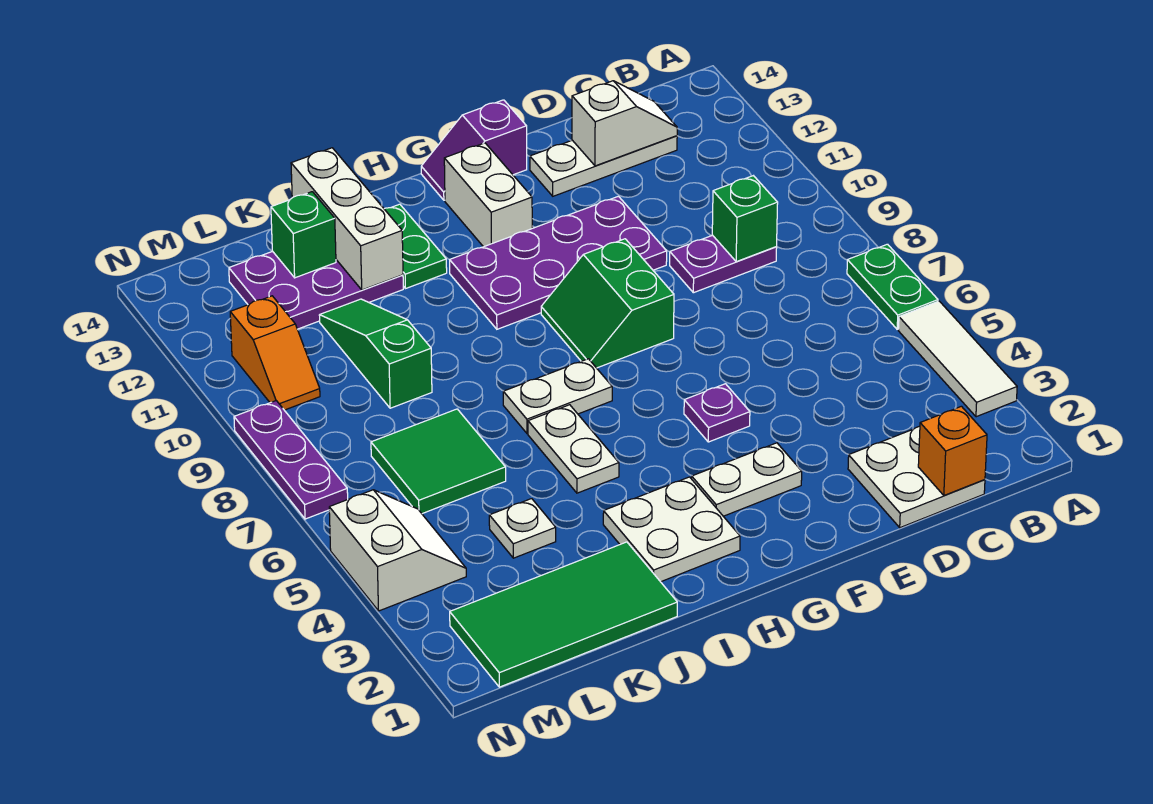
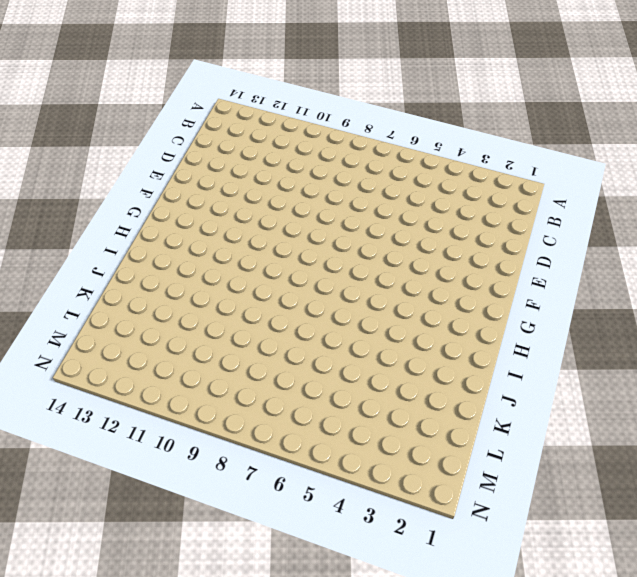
none -> white 1x3 tile [898,301,1017,417]
none -> green 1x2 plate [847,244,938,329]
none -> white 2x2 plate [848,426,985,528]

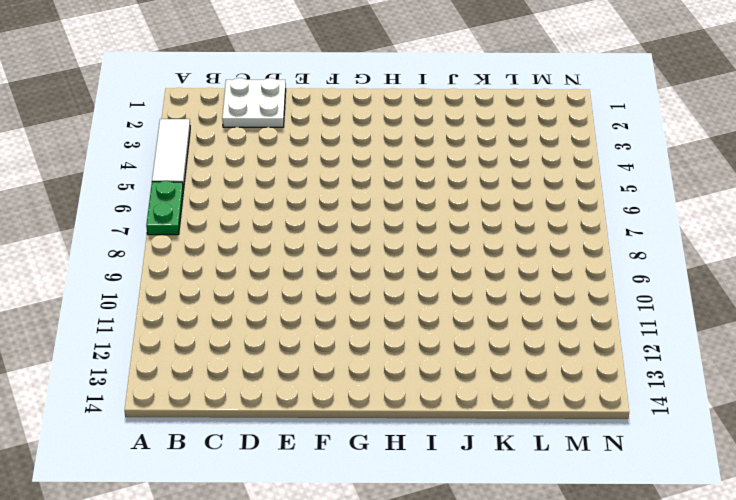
none -> purple 1x2 plate [670,235,777,293]
none -> white 1x3 plate [530,136,677,196]
none -> purple 2x4 plate [450,196,667,329]

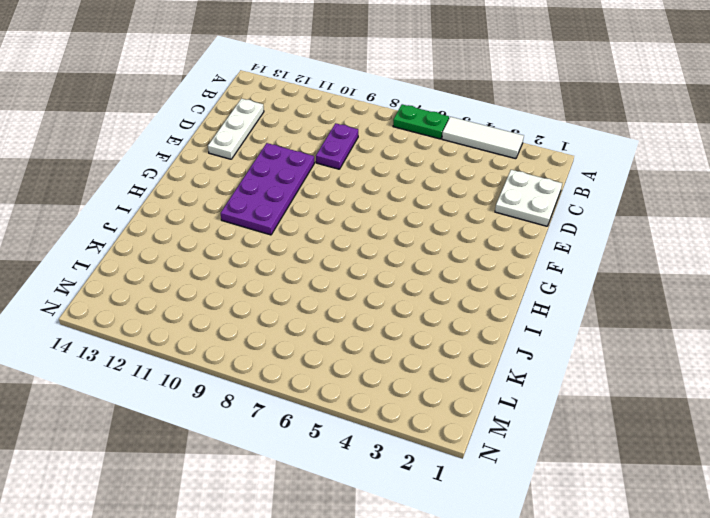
none -> white 1x2 plate [692,443,802,516]
none -> purple 1x1 plate [684,384,750,442]
none -> green 2x2 slope [541,239,674,368]

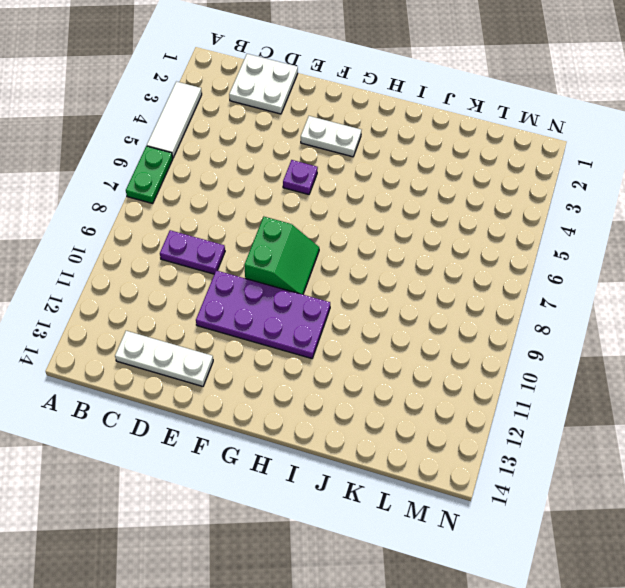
none -> purple 1x2 slope [421,100,527,200]
none -> white 1x2 brick [444,143,532,247]
none -> white 2x2 plate [603,477,740,582]

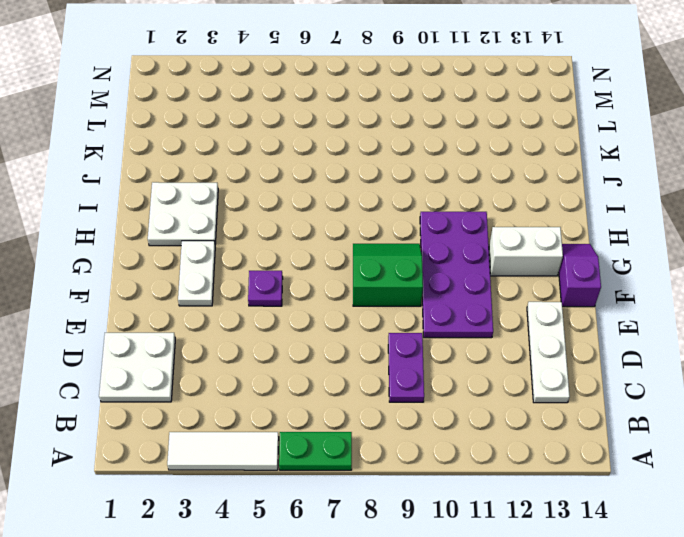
none -> white 1x2 plate [503,359,612,434]
none -> white 1x2 plate [528,405,619,493]
none -> green 1x2 plate [385,204,447,289]

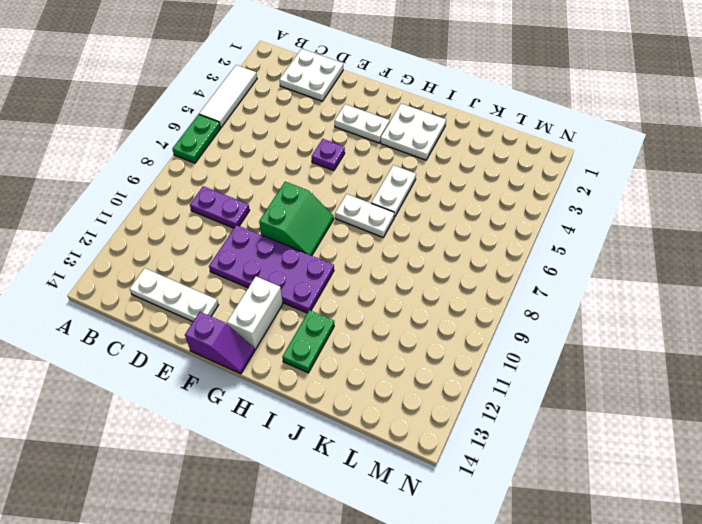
none -> green 2x4 tile [450,542,677,687]
none -> purple 2x3 plate [229,251,403,329]
none -> white 1x1 plate [489,499,556,558]

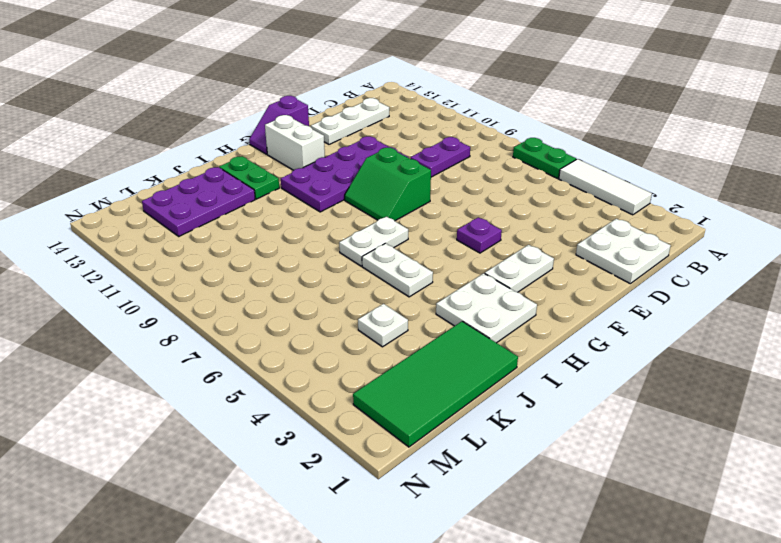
none -> green 2x2 tile [371,409,506,514]
none -> green 1x3 slope [319,299,432,408]
none -> white 2x2 slope [329,490,466,611]

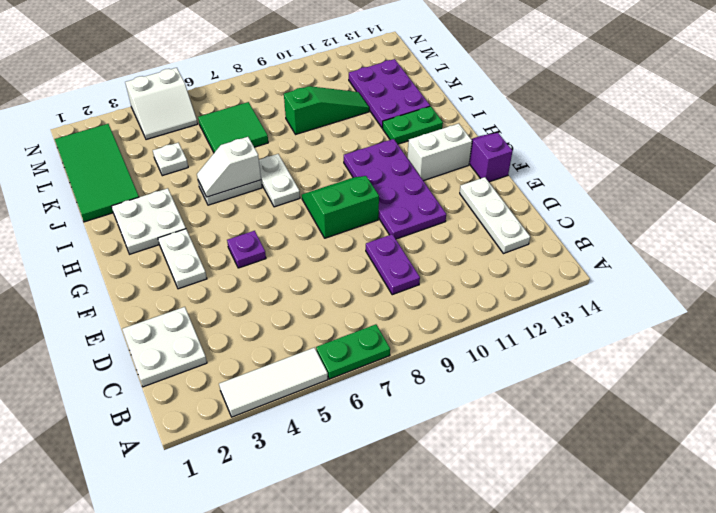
white 1x2 slope [197,137,261,197] -> white 1x2 slope turned to [572,81,677,166]
none -> orange 1x2 slope [230,296,320,410]
none -> purple 1x3 plate [234,401,348,519]
none -> orange 1x1 brick [918,406,987,495]

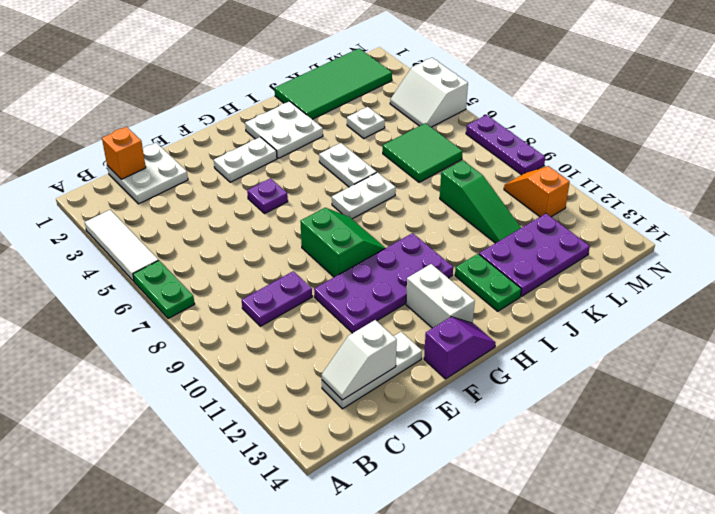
none -> green 1x1 brick [712,176,778,262]
none -> white 1x3 brick [291,148,403,290]
none -> green 1x1 brick [271,192,336,278]

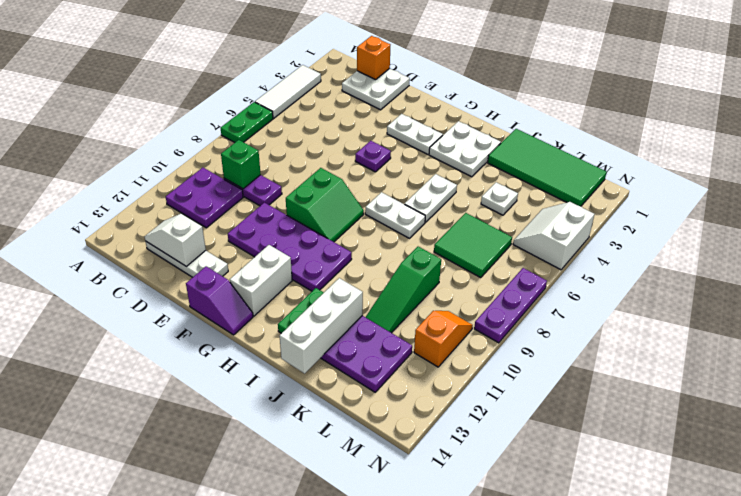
purple 2x2 plate [166,168,243,228] -> none
none -> green 1x1 brick [271,192,336,278]

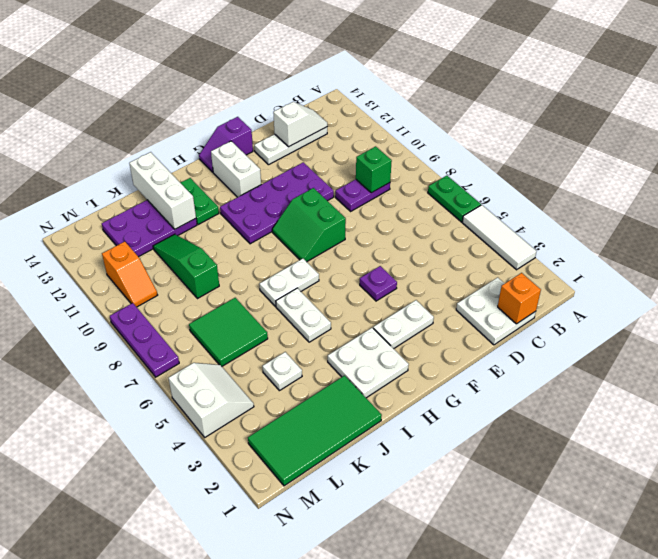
none -> green 1x1 brick [271,192,336,278]

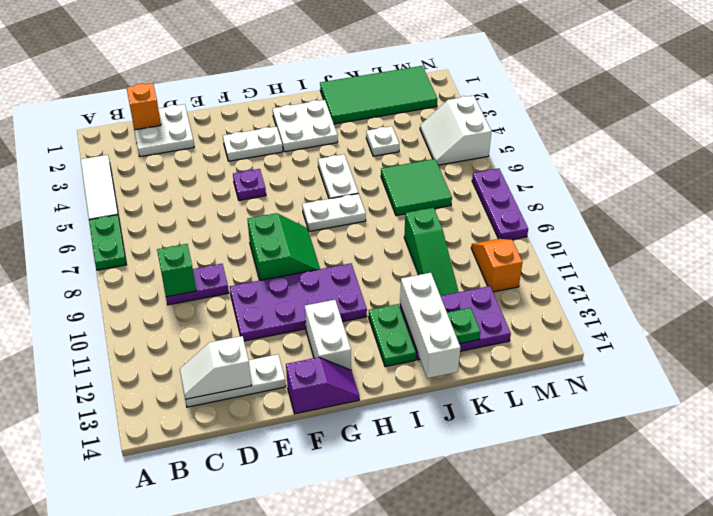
green 1x1 plate [447,308,480,344] -> green 1x1 brick [271,192,336,278]

